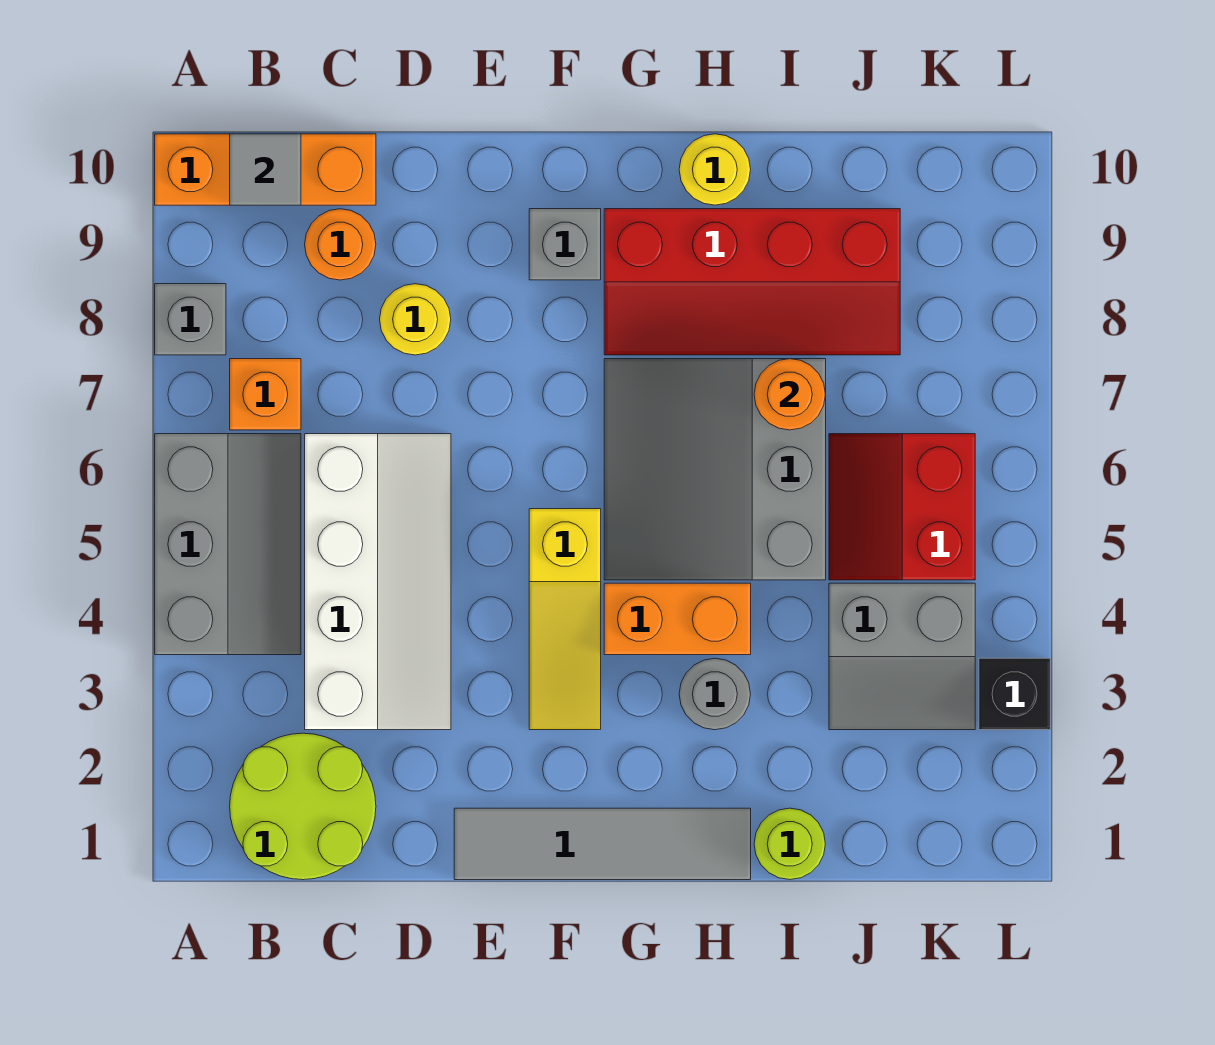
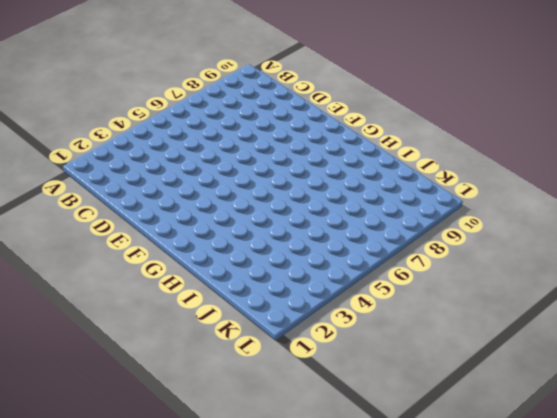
none -> grey 2x3 slope [155,434,301,655]
none -> grey 1x1 brick [155,284,226,355]
none -> orange 1x3 brick [155,134,376,205]

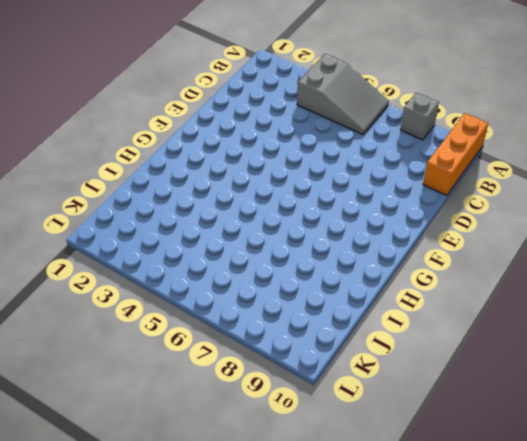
grey 2x3 slope [297,54,389,134] -> grey 2x3 slope turned to [155,434,301,655]
none -> lime 2x2 round brick [230,733,376,880]
none -> orange 1x1 brick [230,359,301,430]
none -> white 2x4 slope [305,434,451,730]

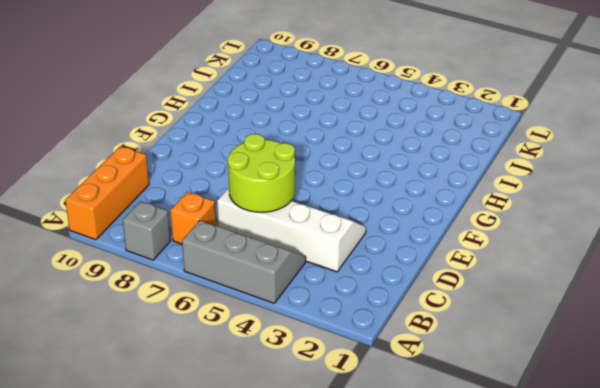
lime 2x2 round brick [227,134,295,212] -> lime 2x2 round brick moved to [230,733,376,880]
none -> orange 1x1 round brick [305,209,376,280]
none -> yellow 1x1 round brick [380,284,451,355]
none -> grey 1x4 tile [454,808,751,880]

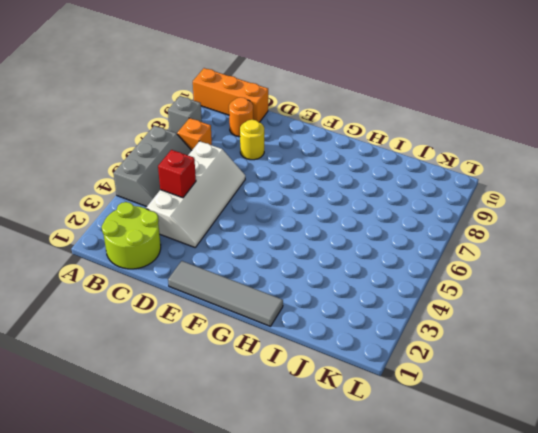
red 1x1 brick [158,150,196,198] -> none
none -> yellow 1x3 slope [529,509,601,730]
none -> grey 1x1 brick [529,209,601,280]
none -> orange 1x2 brick [604,583,751,655]

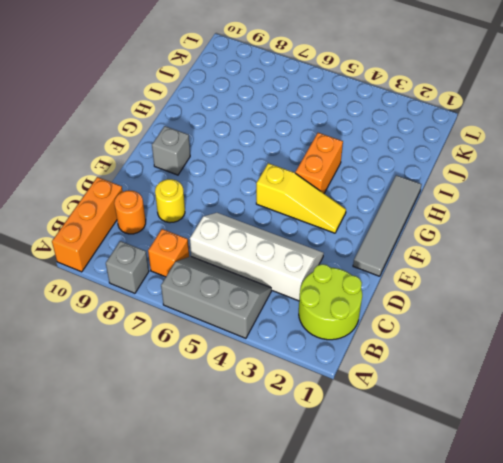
none -> grey 3x3 slope [604,359,826,580]
none -> red 2x4 slope [604,209,900,355]
none -> grey 1x1 round brick [679,658,751,730]

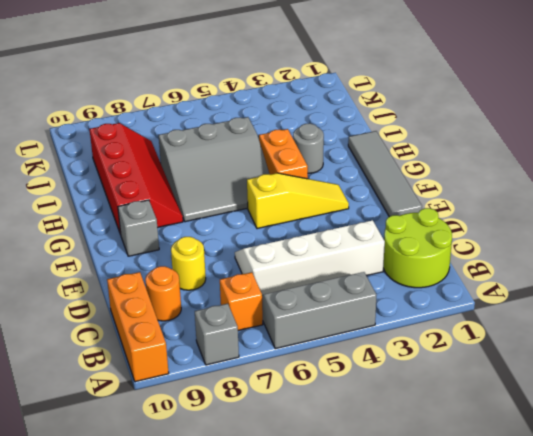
none -> yellow 1x1 round brick [679,134,751,205]
none -> lime 1x1 round brick [754,808,825,880]
none -> grey 2x2 slope [829,583,975,730]

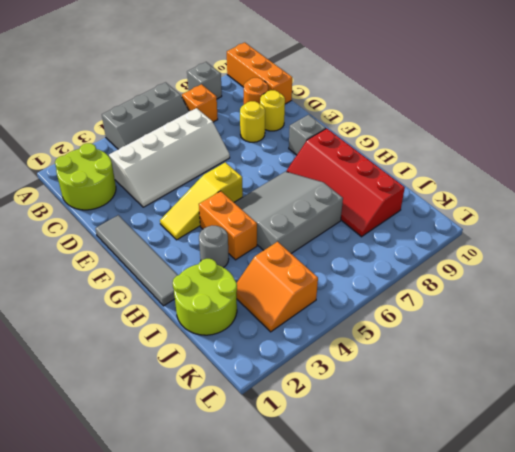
yellow 1x1 round brick [260,90,285,131] -> yellow 1x1 round brick moved to [679,134,751,205]
lime 2x2 round brick [173,259,237,335] -> lime 1x1 round brick [754,808,825,880]
orange 2x2 slope [236,242,318,332] -> grey 2x2 slope [829,583,975,730]
none -> red 2x2 slope [829,434,975,580]
none -> black 1x1 brick [979,658,1050,730]
none -> grey 1x1 tile [230,134,301,205]

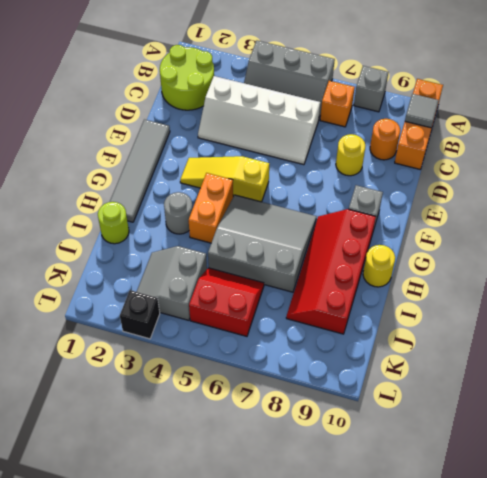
none -> orange 1x1 round brick [754,359,825,430]

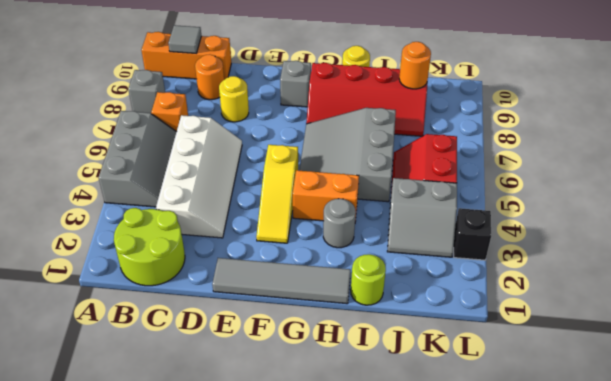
orange 1x1 round brick [399,42,431,89] -> orange 1x1 round brick moved to [754,359,825,430]

